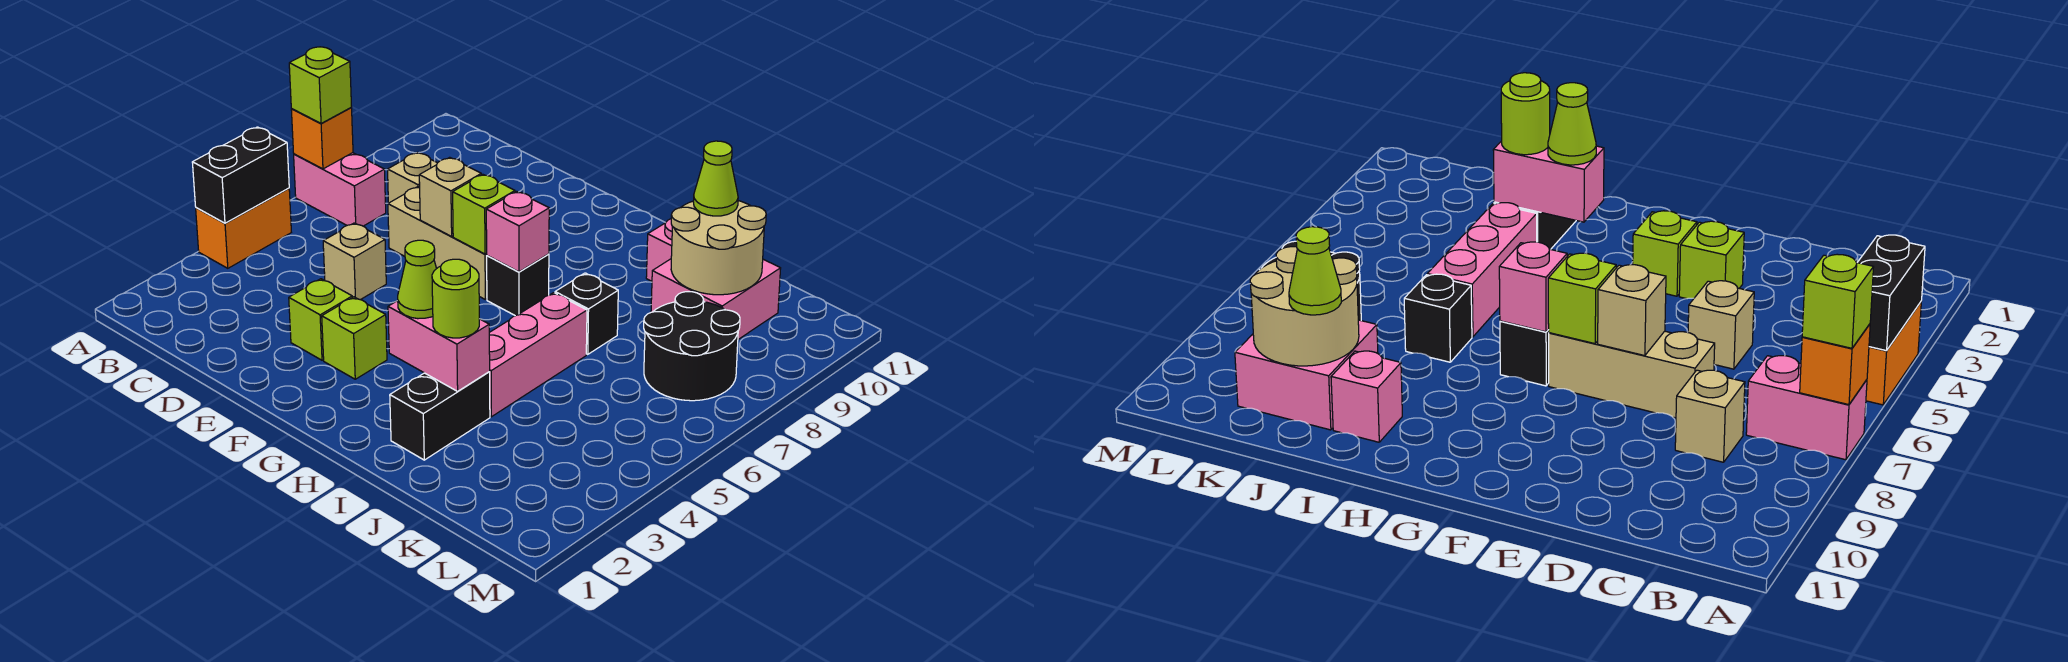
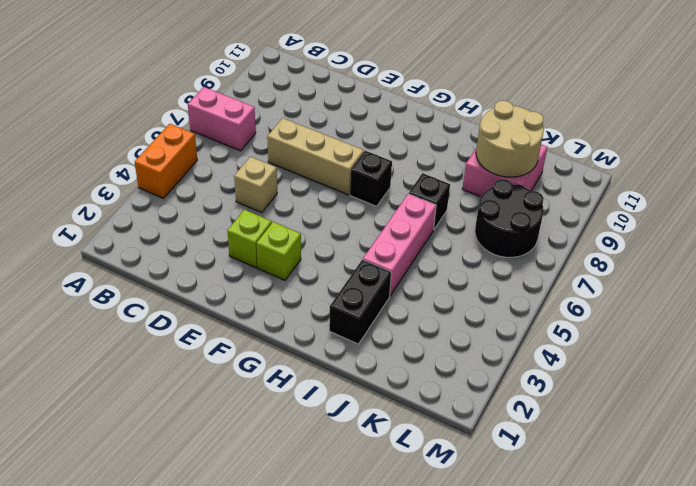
none -> tan 1x1 brick [388,153,437,203]
none -> pink 1x1 brick [646,219,672,281]
none -> black 1x2 brick [192,127,289,223]

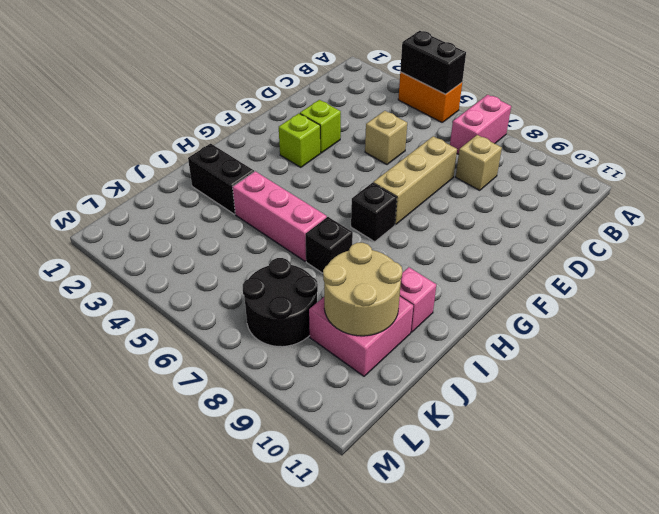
none -> orange 1x1 brick [291,108,353,169]
none -> tan 1x1 brick [419,157,481,236]
none -> lime 1x1 brick [453,174,515,254]

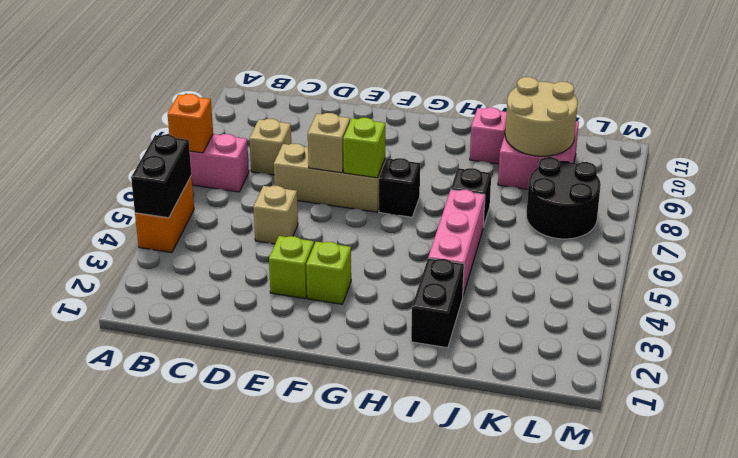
none -> pink 1x1 brick [486,191,549,272]
none -> pink 1x2 brick [388,301,490,391]
none -> lime 1x1 brick [289,47,352,123]

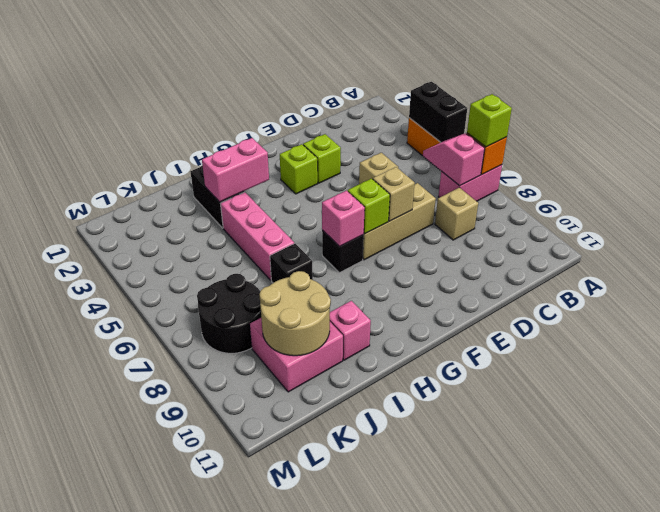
pink 1x2 slope [423,133,485,186] -> none
none -> lime 1x1 cone [398,240,436,319]
none -> lime 1x1 round brick [432,259,479,338]
none -> lime 1x1 cone [693,141,738,216]

